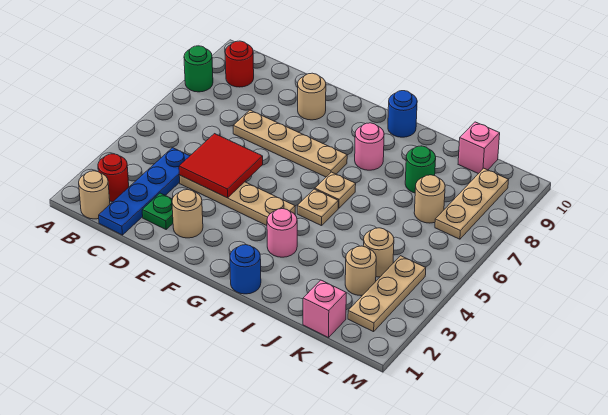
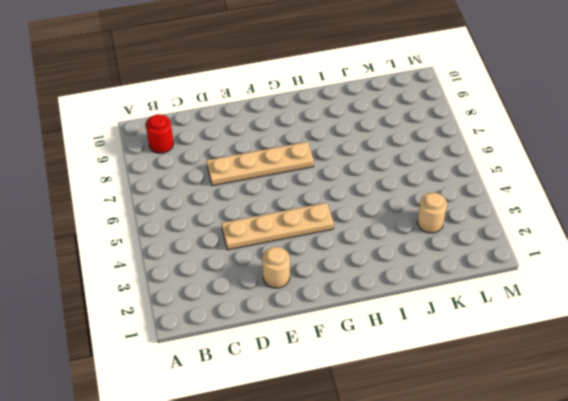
none -> green 1x1 round brick [184,46,213,92]
none -> tan 1x1 round brick [79,171,110,219]
none -> red 1x1 round brick [98,154,129,202]

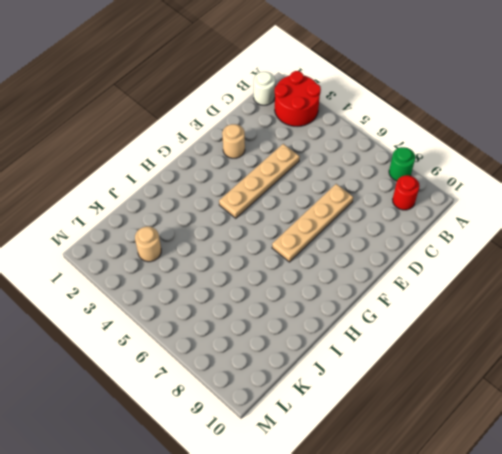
red 2x2 round brick [275,71,321,126] -> red 1x1 round brick [98,154,129,202]
white 1x1 round brick [254,72,275,105] -> tan 1x1 round brick [79,171,110,219]
none -> blue 1x4 plate [99,148,189,235]
none -> green 1x1 plate [142,193,173,229]
none -> tan 1x1 round brick [298,73,326,120]

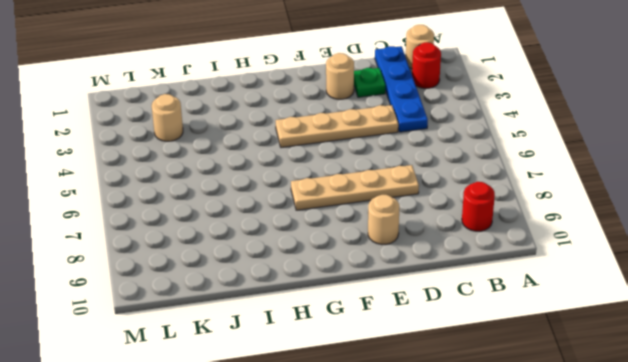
none -> green 1x1 round brick [184,46,213,92]
none -> blue 1x1 round brick [230,245,261,294]
none -> pink 1x1 round brick [267,209,297,257]

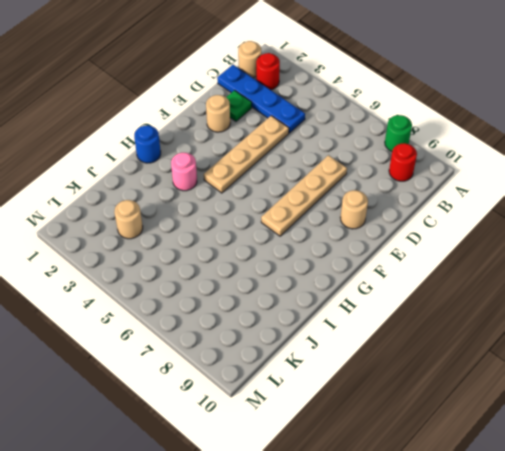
none -> tan 1x1 plate [297,189,338,226]
none -> tan 1x1 plate [315,172,356,208]
none -> pink 1x1 round brick [355,123,384,170]

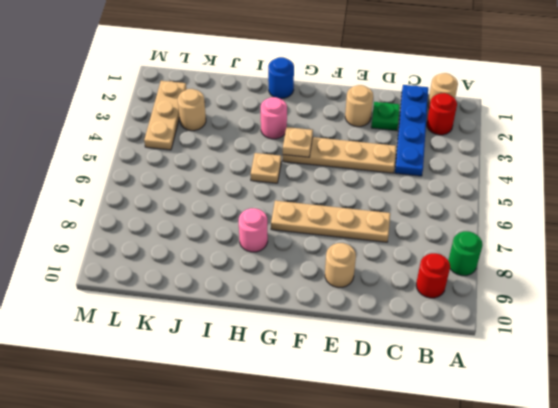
tan 1x1 plate [283,127,313,157] -> tan 1x1 plate moved to [315,172,356,208]
none -> blue 1x1 round brick [388,91,417,137]
none -> green 1x1 round brick [405,146,436,193]
none -> pink 1x1 brick [303,280,346,338]

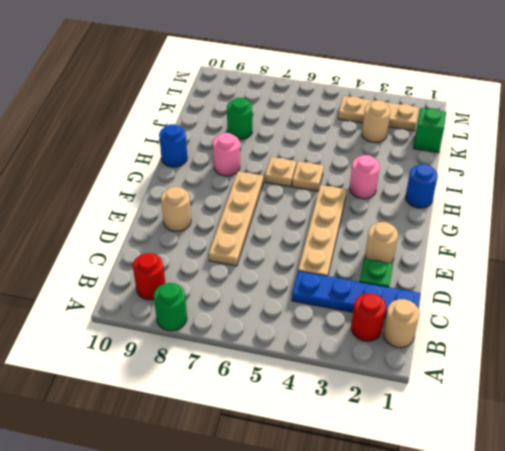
green 1x1 brick [413,108,446,153] -> pink 1x1 brick [303,280,346,338]
none -> tan 1x1 round brick [363,228,394,277]
none -> tan 1x1 round brick [414,175,445,223]
none -> pink 1x1 brick [458,122,500,174]

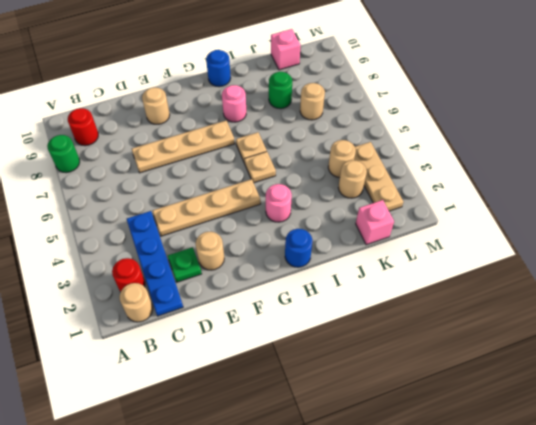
none -> tan 1x3 plate [435,168,508,239]
none -> red 2x2 tile [179,134,263,198]

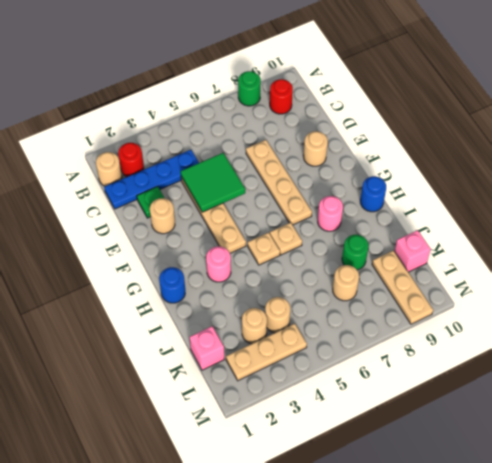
green 2x2 tile [181,153,245,212] -> red 2x2 tile [179,134,263,198]
tan 1x3 plate [372,250,433,324] -> tan 1x3 plate turned to [435,168,508,239]

